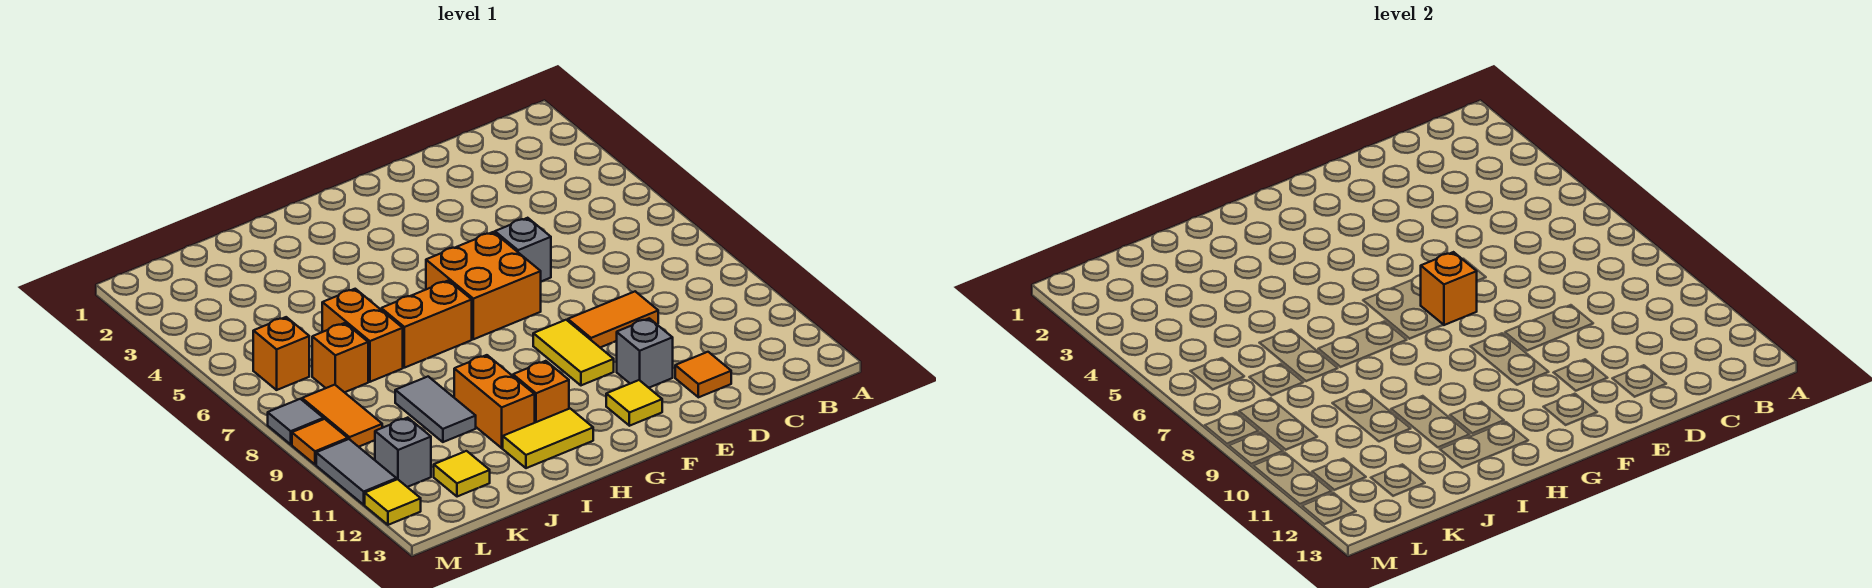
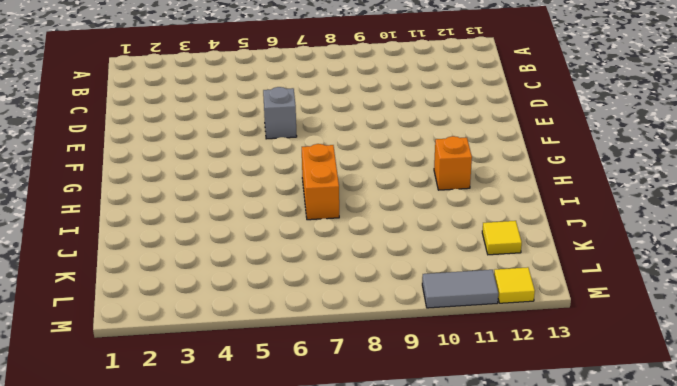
none -> orange 1x2 tile [568,291,658,348]
none -> orange 1x1 tile [675,352,731,397]
none -> grey 1x1 brick [617,318,673,388]

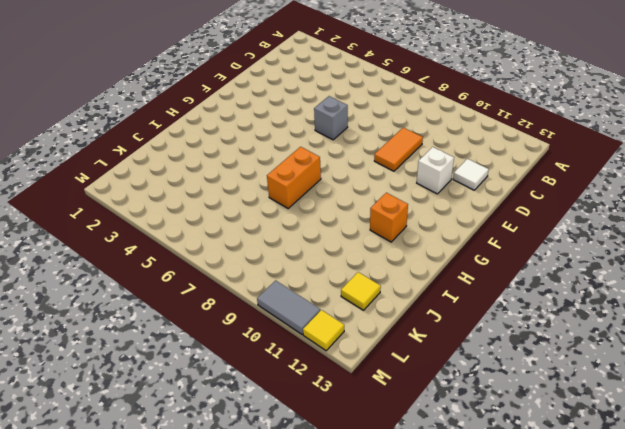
white 1x1 tile [453,159,489,190] -> orange 1x1 tile [675,352,731,397]
white 1x1 brick [417,147,454,194] -> grey 1x1 brick [617,318,673,388]
none -> orange 2x2 brick [426,232,541,339]
none -> yellow 1x2 tile [533,320,614,385]
none -> yellow 1x1 tile [606,380,662,426]

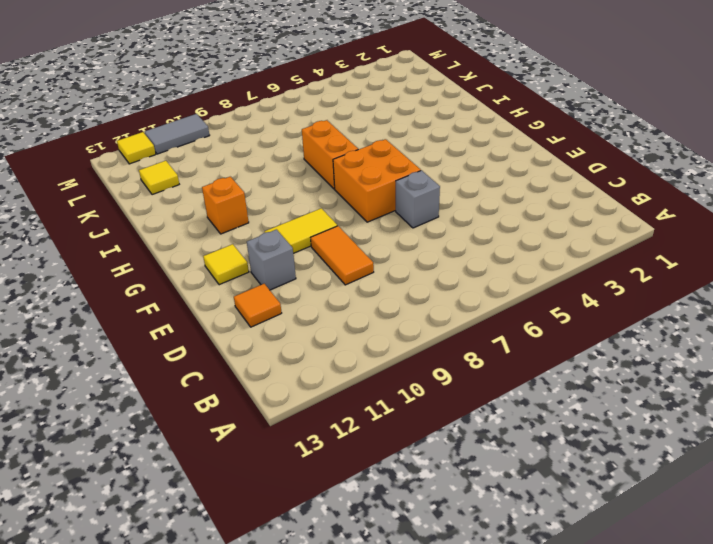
none -> yellow 1x2 tile [503,409,593,468]
none -> orange 1x2 brick [454,355,535,448]
none -> orange 1x2 brick [322,289,403,382]

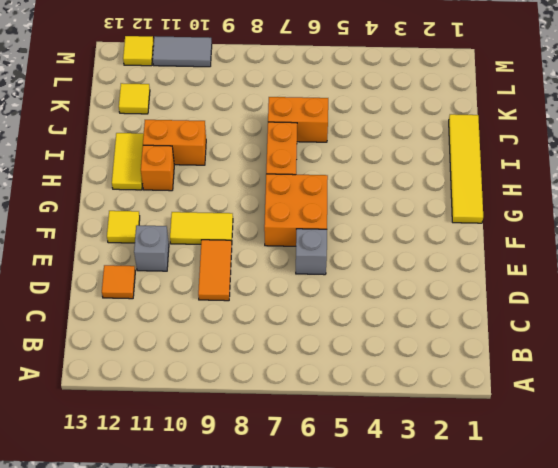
yellow 1x4 tile [449,114,483,223] -> none
none -> grey 1x2 tile [395,377,476,442]
none -> orange 1x1 brick [312,323,368,392]
none -> orange 1x1 brick [253,317,309,390]

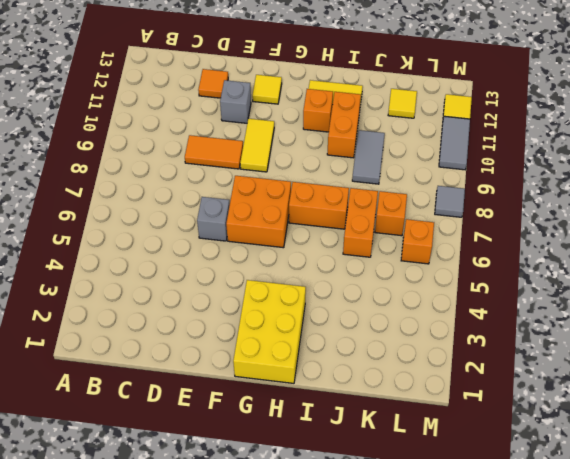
yellow 2x3 brick [233,280,306,383] -> none
none -> orange 1x2 tile [302,385,382,447]
none -> grey 1x1 brick [375,418,431,487]
none -> orange 1x1 tile [292,419,348,465]

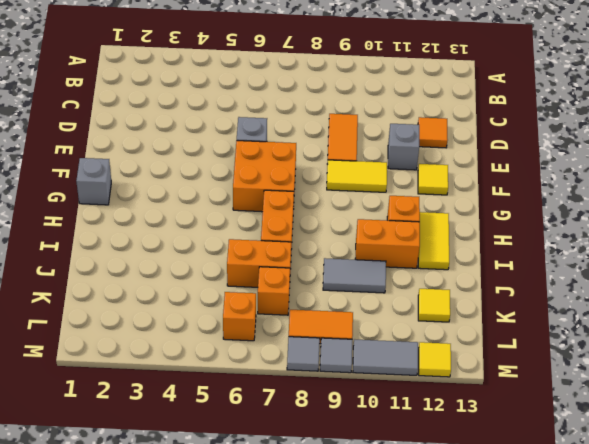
grey 1x1 brick [76,158,111,205] -> grey 1x1 brick moved to [375,418,431,487]
grey 1x1 tile [320,338,352,373] -> orange 1x1 tile [292,419,348,465]
none -> orange 1x1 brick [1421,252,1477,325]

